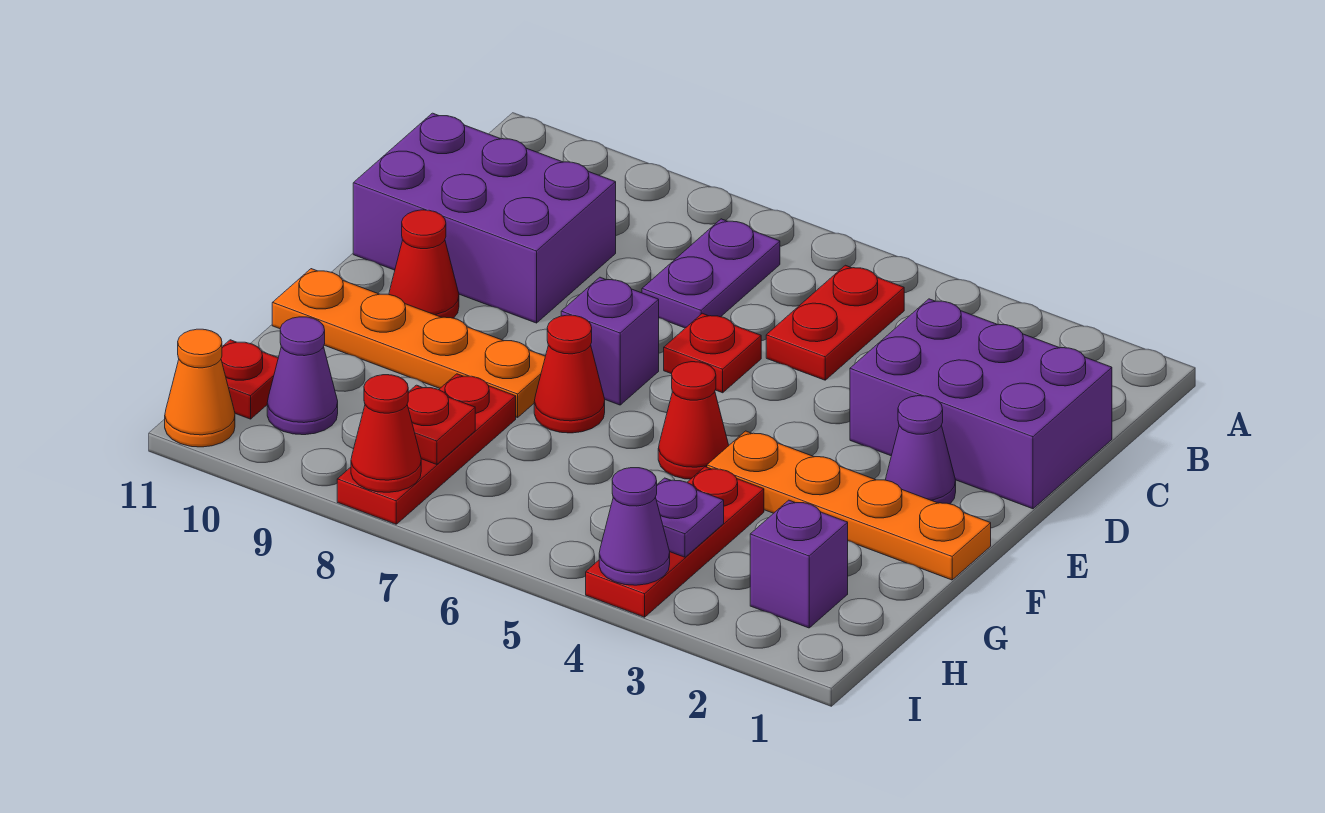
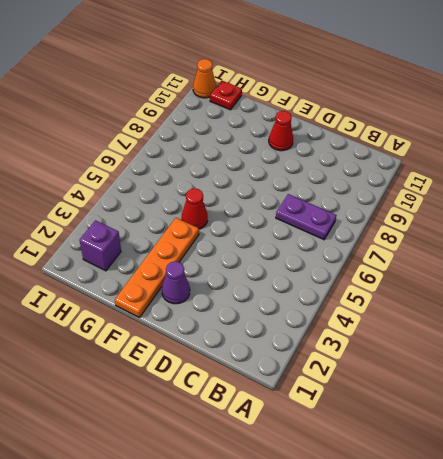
none -> red 1x2 plate [766,265,904,380]
none -> purple 2x3 brick [850,299,1112,509]
none -> purple 2x3 brick [353,113,616,323]

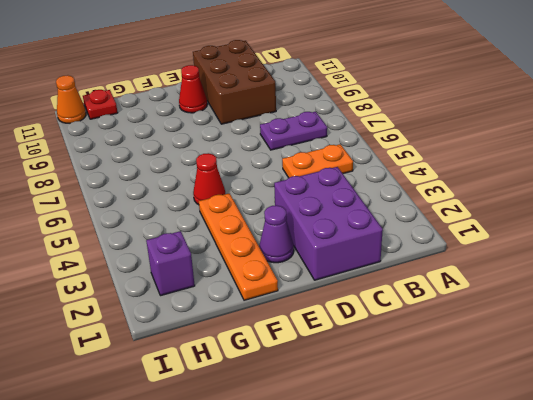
orange 1x2 plate [282,144,353,178] -> red 1x2 plate [766,265,904,380]
brown 2x3 brick [193,40,276,124] -> purple 2x3 brick [353,113,616,323]
none -> red 1x1 plate [664,313,761,393]
none -> purple 1x1 brick [561,277,659,405]
none -> red 1x1 cone [534,315,605,433]

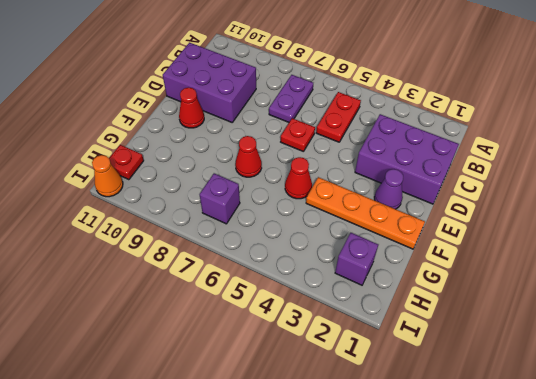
purple 1x1 brick [200,174,240,224] -> purple 1x1 brick moved to [561,277,659,405]
none -> orange 1x4 plate [272,269,545,417]
none -> red 1x3 plate [586,467,764,617]
none -> red 1x3 plate [337,374,516,524]

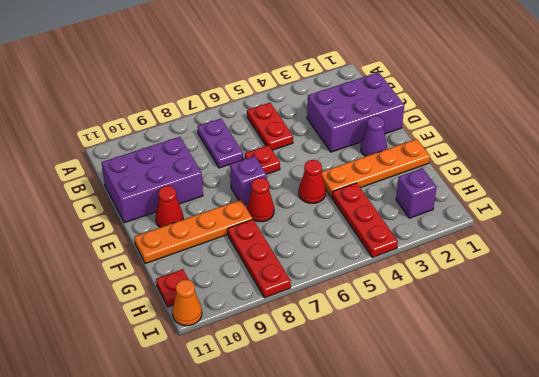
none -> purple 1x1 cone [267,317,338,435]
none -> purple 1x1 plate [656,478,724,557]
none -> red 1x1 plate [407,385,475,465]

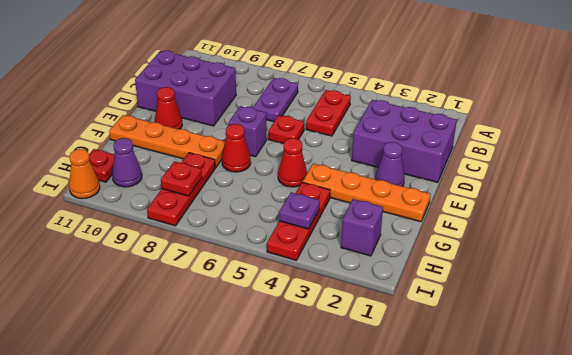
none -> purple 1x1 cone [599,468,670,585]
none -> red 1x1 cone [351,375,421,492]

